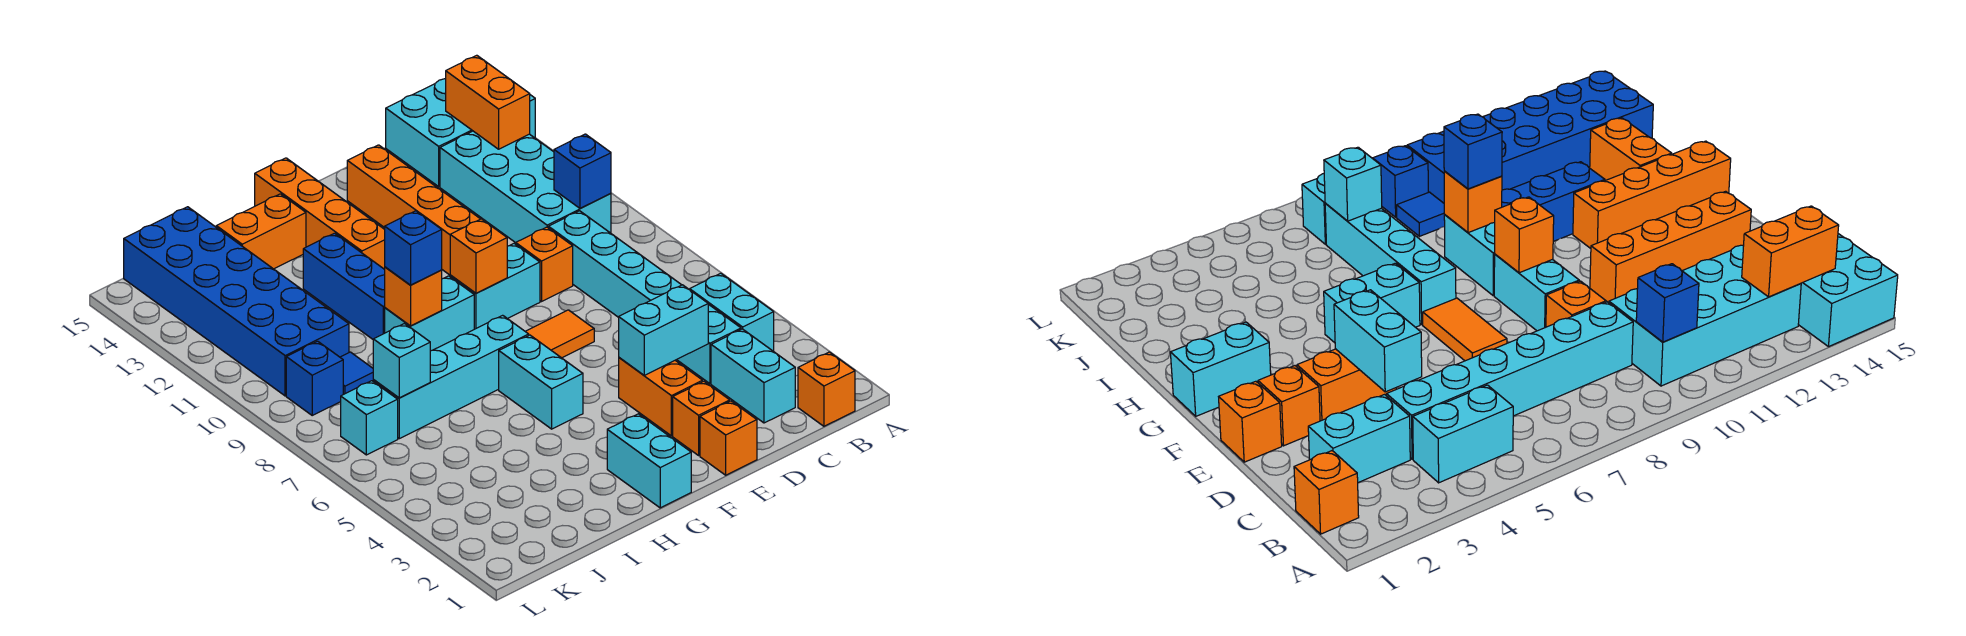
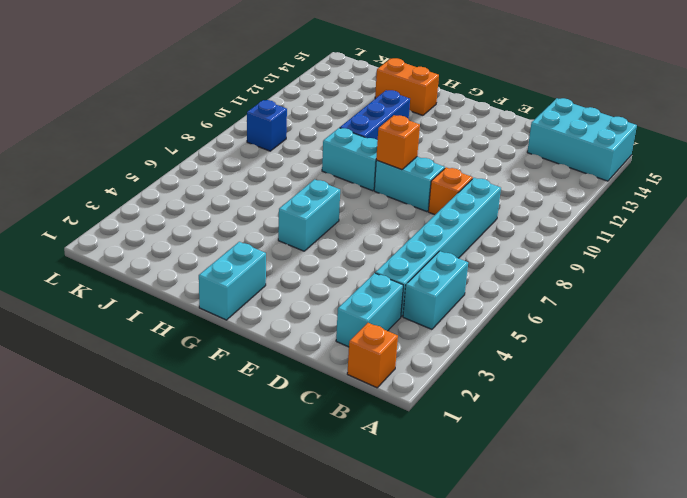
none -> cyan 2x4 brick [440,131,611,243]
none -> orange 1x1 brick [700,401,757,475]
none -> orange 1x1 brick [673,381,730,455]
none -> orange 1x2 brick [619,358,703,436]

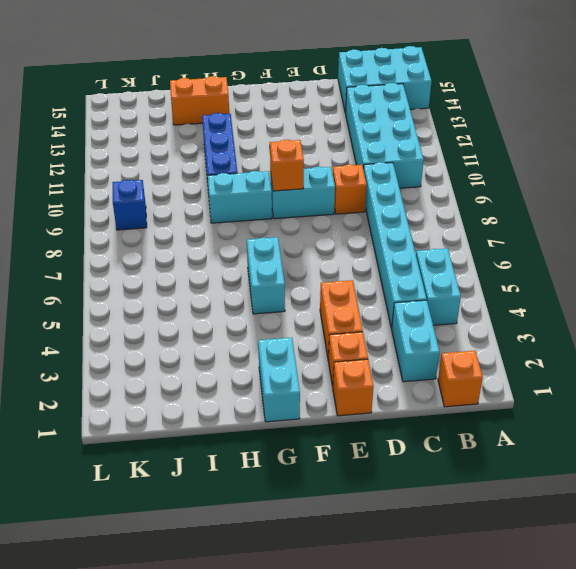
none -> orange 1x2 tile [525,310,594,358]
none -> orange 1x4 brick [347,145,480,275]
none -> cyan 1x4 brick [373,315,529,439]
none -> orange 1x4 brick [255,158,385,269]

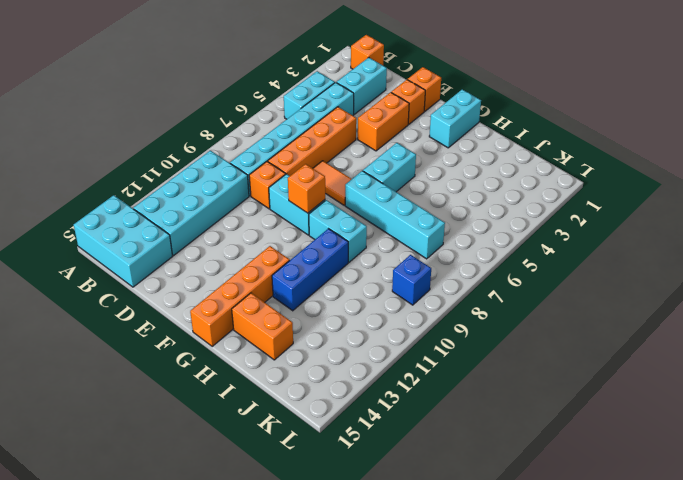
orange 1x4 brick [268,107,356,176] -> orange 1x4 brick moved to [347,145,480,275]
none -> blue 1x1 tile [340,352,374,394]
none -> blue 2x6 brick [124,207,349,396]
none -> cyan 1x1 brick [341,381,398,455]
none -> blue 1x1 brick [554,134,611,208]

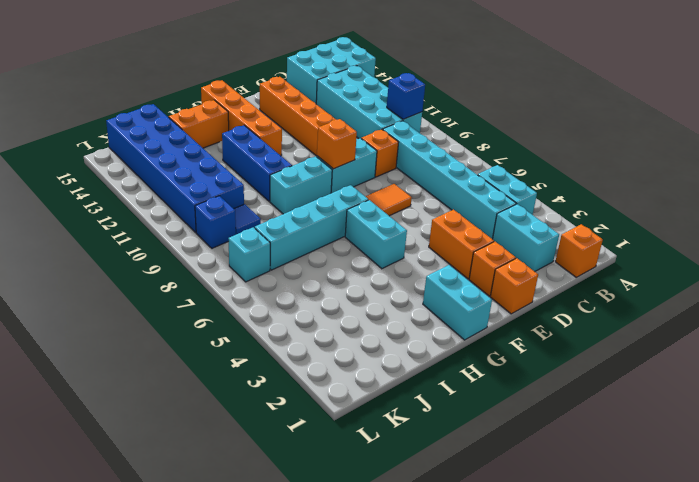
none -> orange 1x2 brick [445,55,530,149]
none -> cyan 1x2 brick [619,285,708,375]
none -> orange 1x1 brick [385,267,442,326]
none -> cyan 1x1 brick [373,324,430,398]

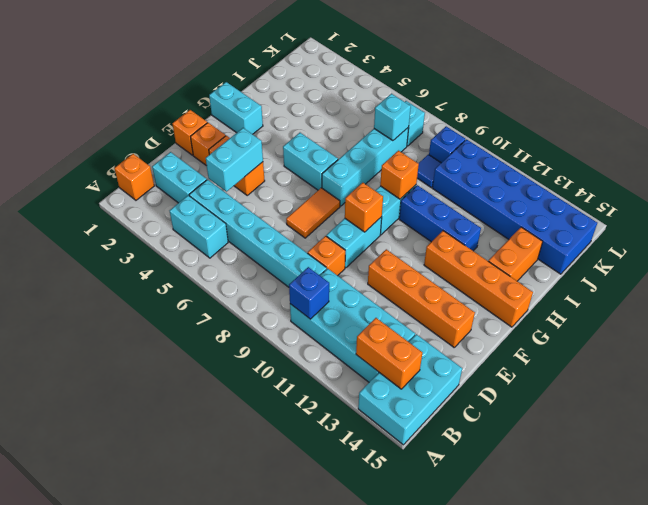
none -> blue 1x1 brick [385,211,442,285]

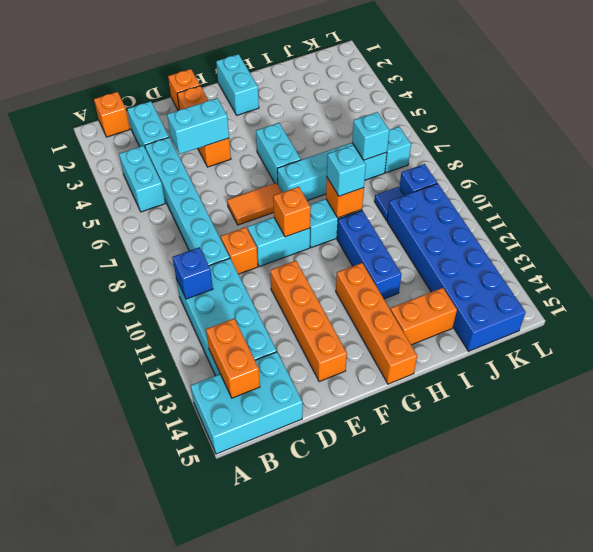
cyan 1x1 brick [327,145,366,196] -> blue 1x1 brick [385,211,442,285]

